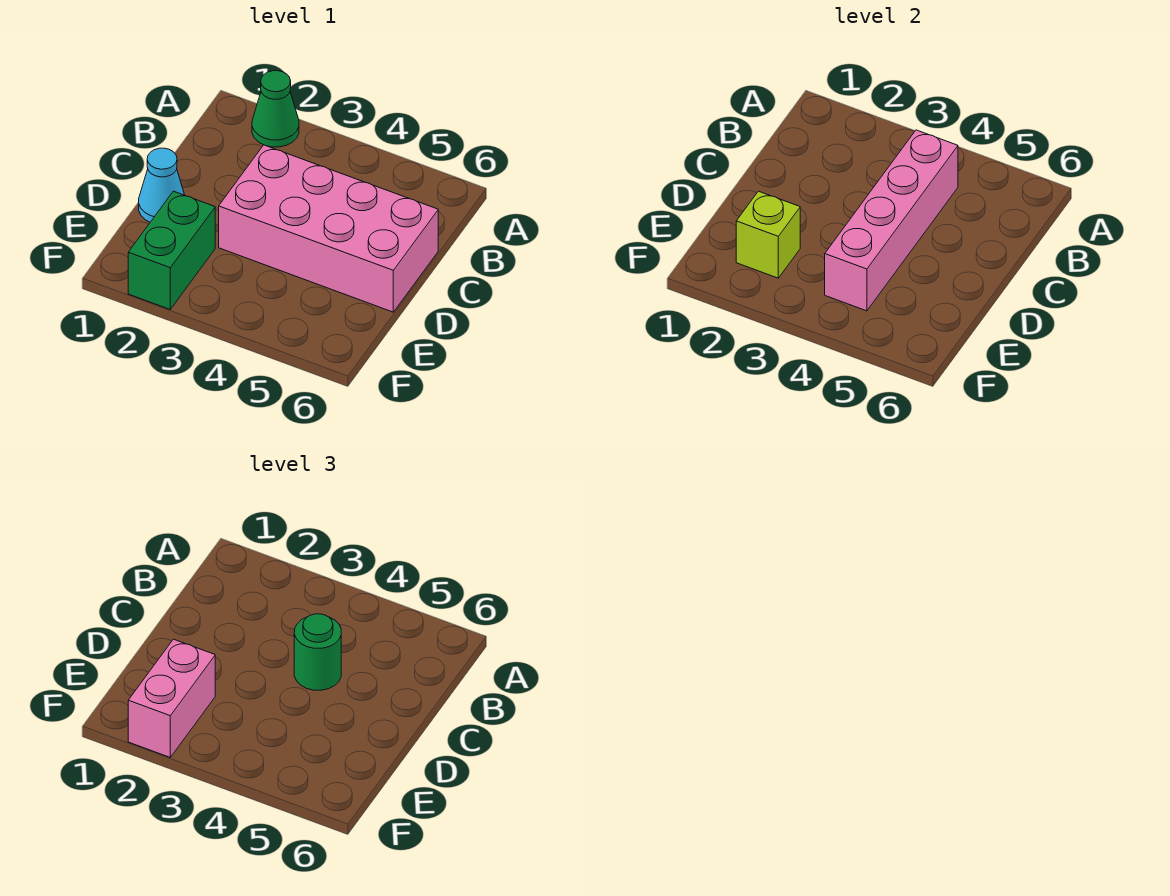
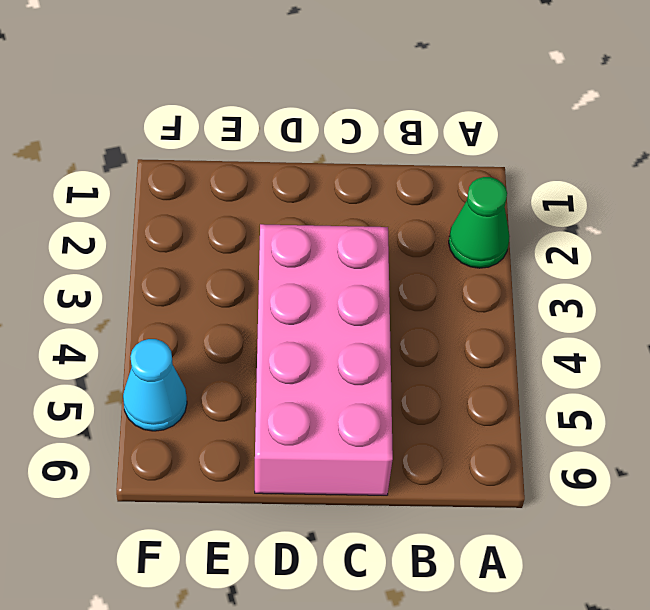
cyan 1x1 cone [123,339,187,431] -> cyan 1x1 cone moved to [139,148,184,222]
none -> green 1x2 brick [128,191,215,309]
none -> pink 1x4 brick [825,130,958,311]

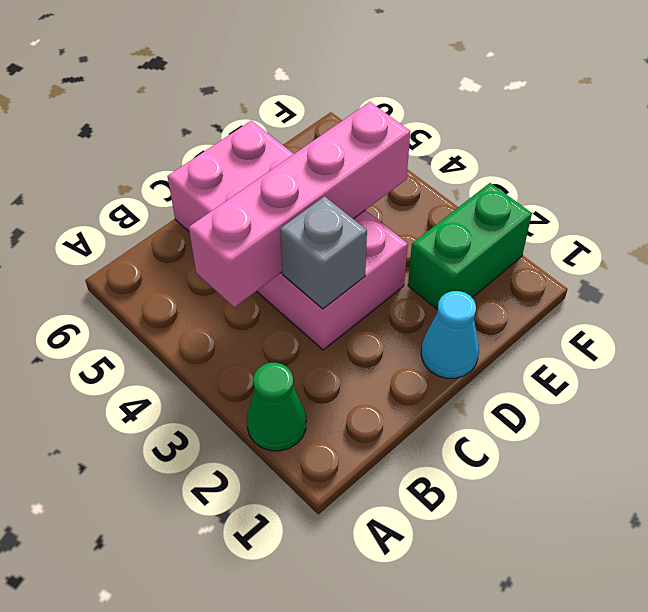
grey 1x1 brick [280,196,367,309] -> none
none -> lime 1x1 brick [736,191,800,278]
none -> green 1x1 round brick [294,614,341,690]

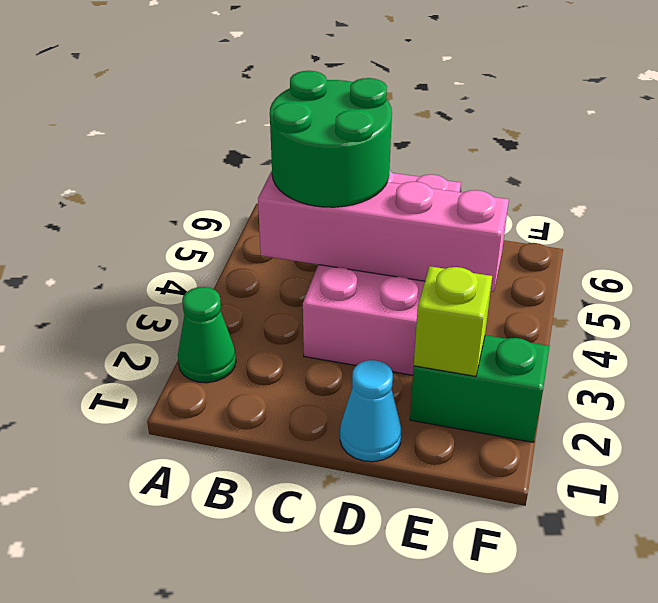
green 2x2 round brick [270,71,392,207] -> green 1x1 round brick [294,614,341,690]
none -> pink 1x2 brick [128,639,215,757]

